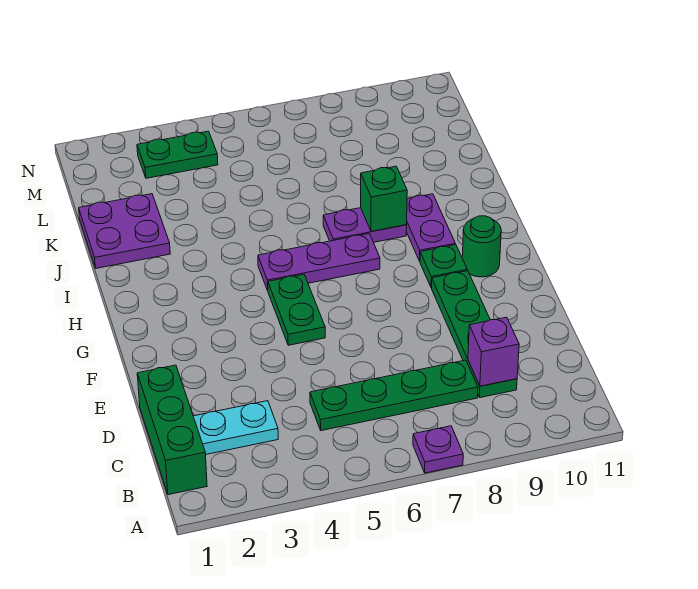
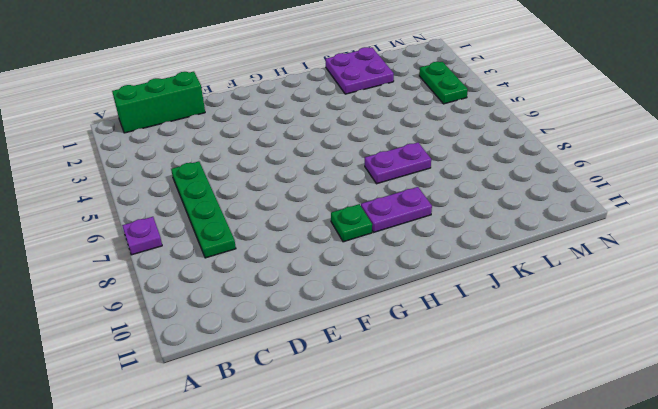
purple 1x2 plate [365,143,431,184] -> purple 1x2 plate turned to [323,208,407,242]
none -> cyan 1x2 plate [193,401,278,454]
none -> green 1x4 plate [432,271,517,398]
none -> green 1x2 plate [268,275,325,345]

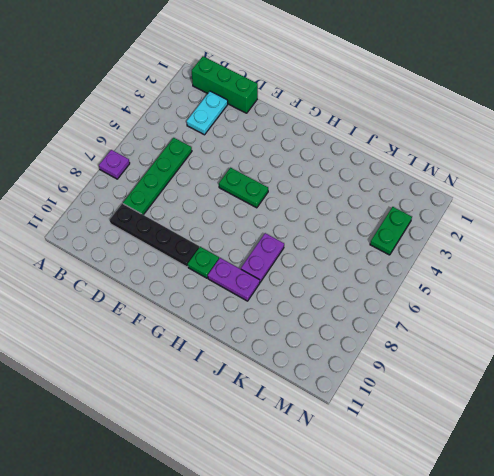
black 1x4 plate [110,203,199,267] -> green 1x4 plate [432,271,517,398]
none -> green 1x1 round brick [462,216,501,277]
none -> purple 1x3 plate [258,234,380,290]
none -> purple 2x2 plate [79,194,170,268]

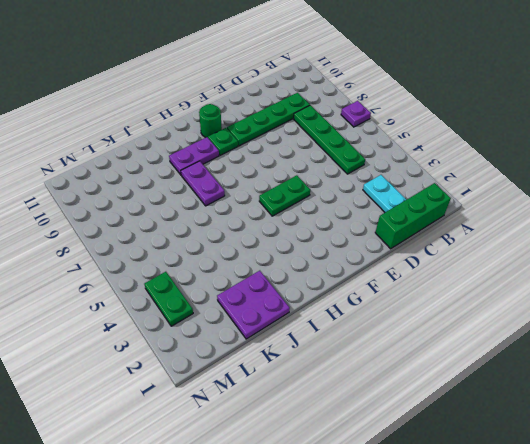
none -> purple 1x3 plate [258,234,380,290]
none -> purple 1x1 brick [468,317,519,386]
none -> green 1x1 brick [361,166,407,232]

